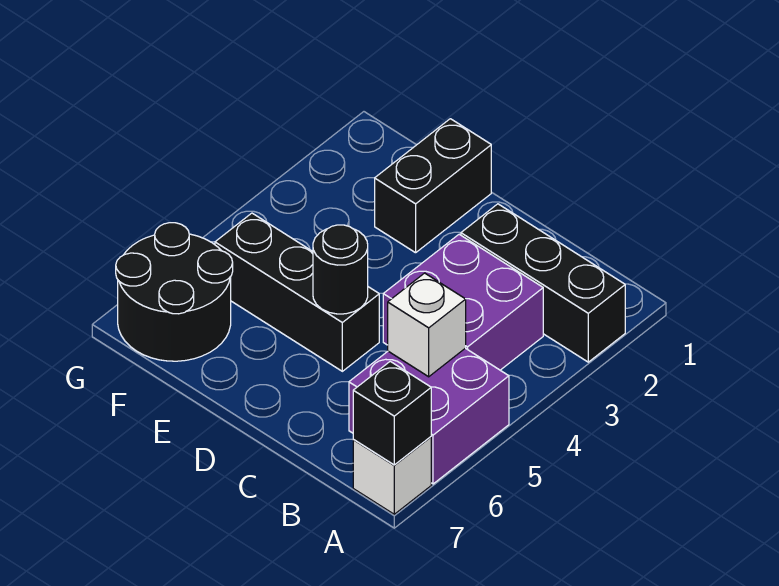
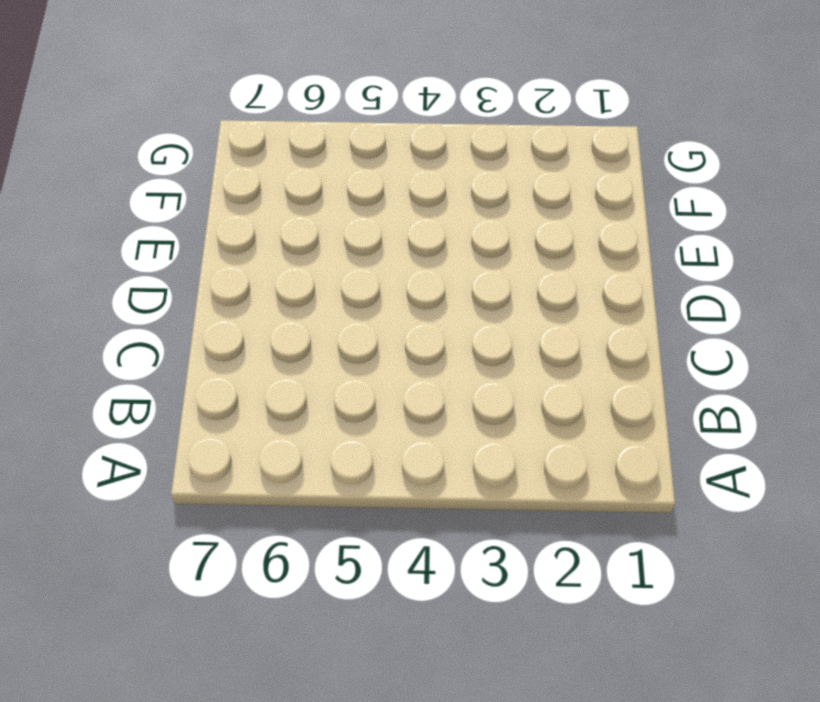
none -> black 1x3 brick [461,204,625,362]
none -> purple 2x2 brick [349,348,509,484]

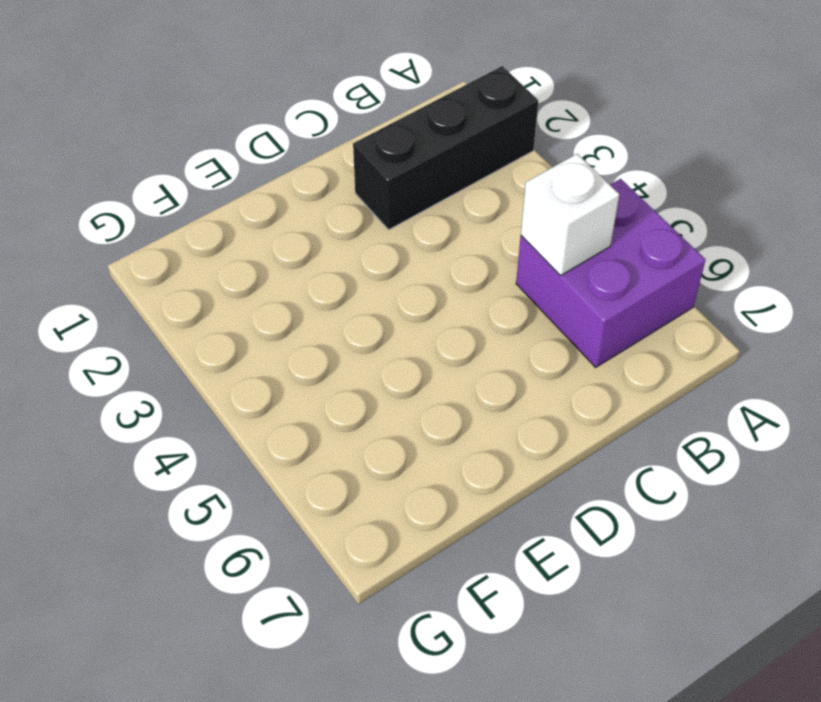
none -> white 1x1 brick [353,437,431,514]
none -> purple 2x2 brick [383,234,543,370]

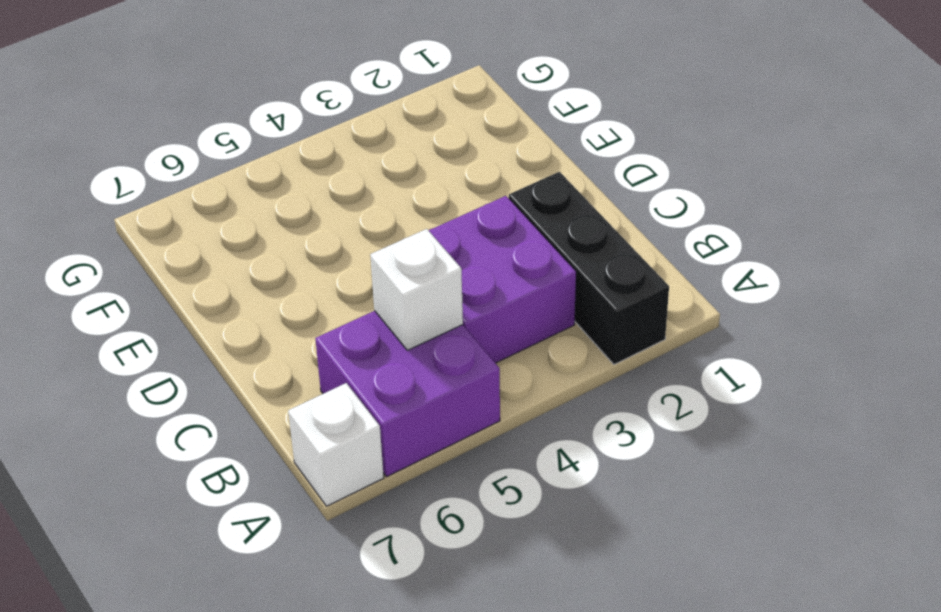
none -> black 1x3 brick [215,213,379,371]
none -> black 1x2 brick [375,119,491,253]

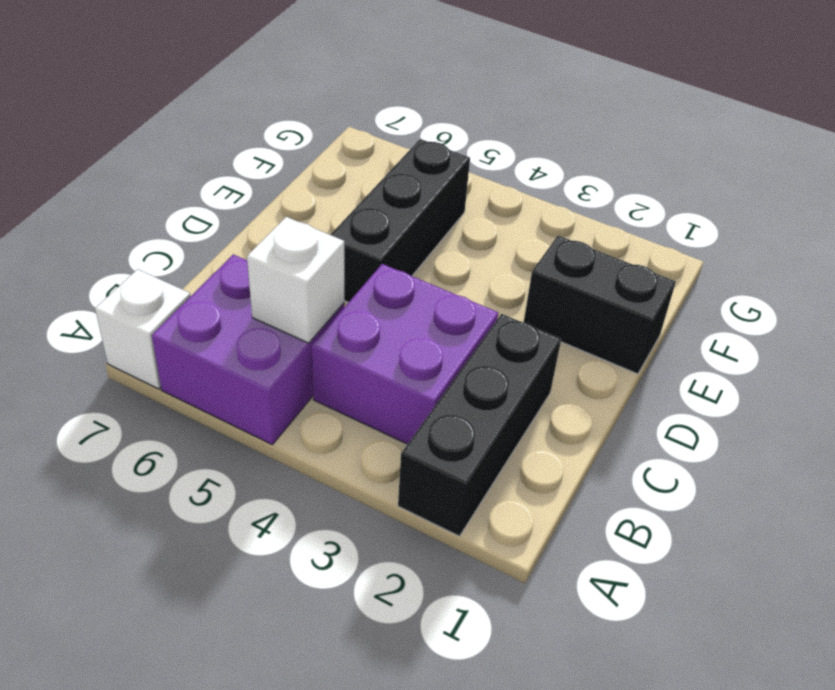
none -> black 2x2 round brick [116,223,233,361]
none -> black 1x1 brick [353,361,431,465]

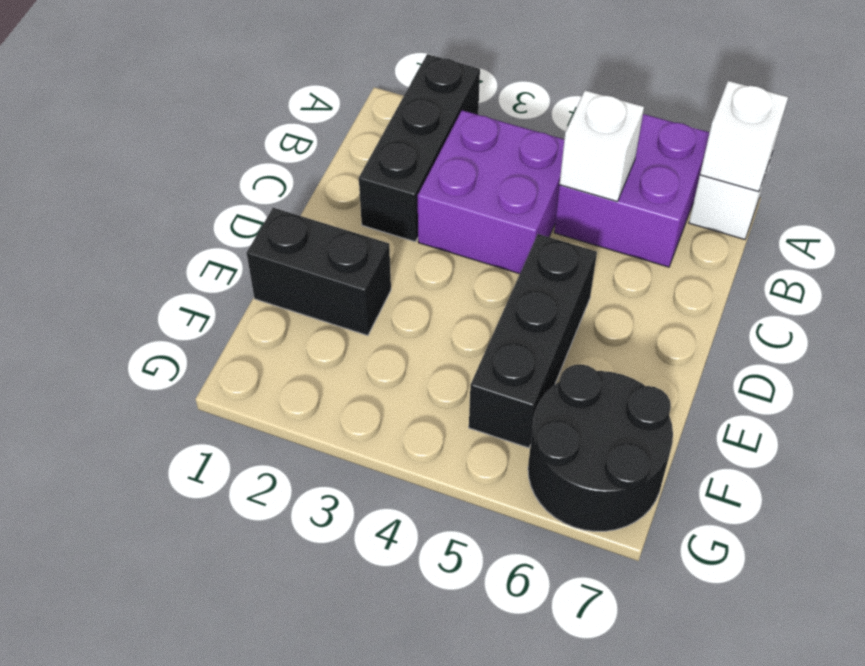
white 1x1 brick [700,81,788,192] -> black 1x1 brick [353,361,431,465]
none -> black 1x1 round brick [313,225,368,314]

